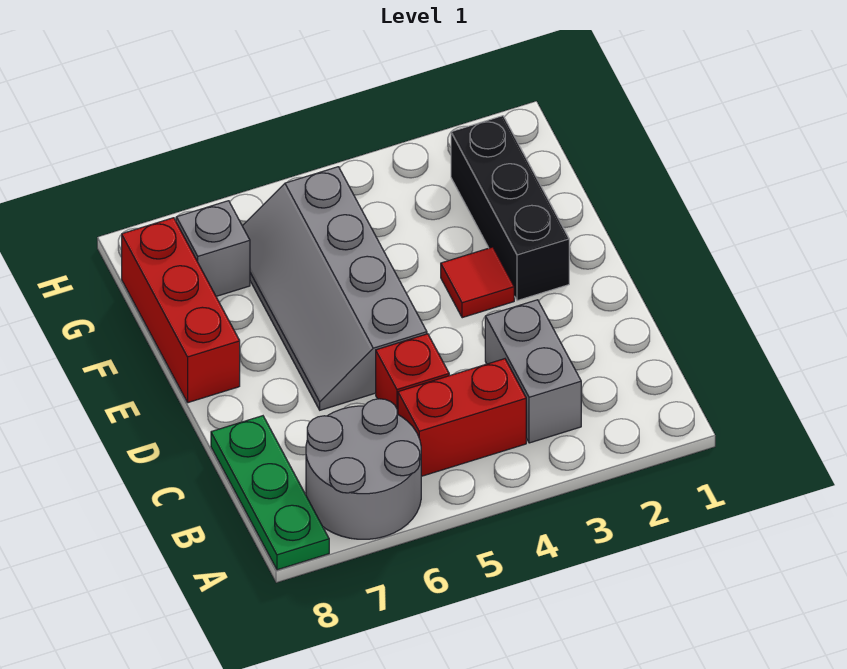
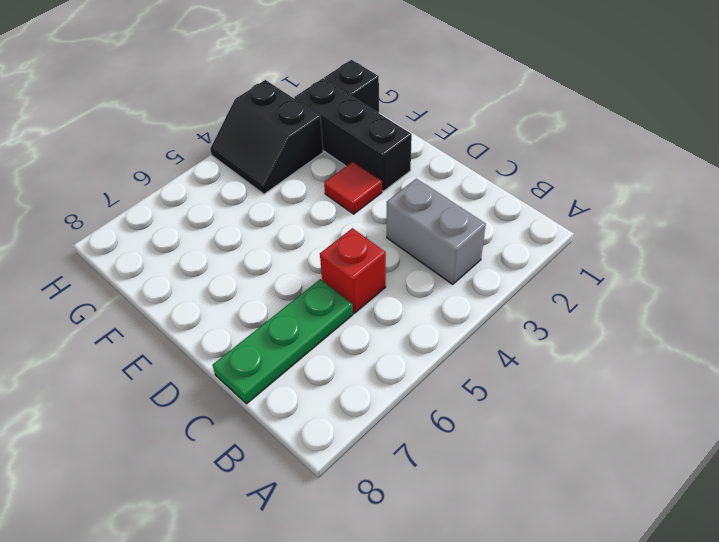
green 1x3 plate [213,279,353,404] -> green 1x3 plate turned to [211,416,329,570]
black 1x1 brick [324,60,379,113] -> none
black 2x2 slope [210,80,323,194] -> none
none -> grey 2x2 round brick [306,399,421,539]
none -> red 1x2 brick [398,359,526,476]

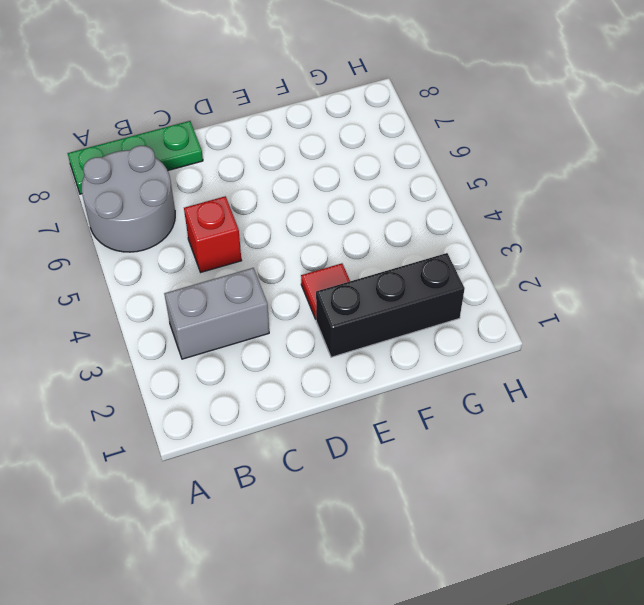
none -> red 1x2 brick [398,359,526,476]
none -> grey 2x4 slope [243,167,427,410]

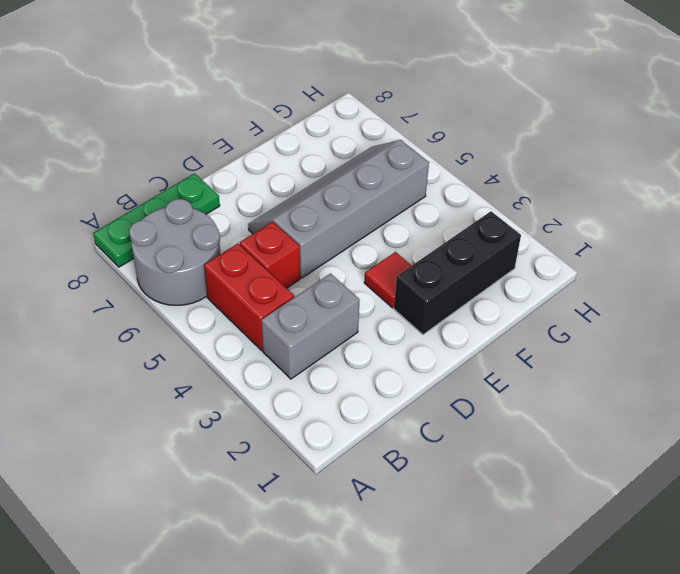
none -> red 1x3 brick [122,218,240,403]
none -> grey 1x1 brick [176,201,250,296]

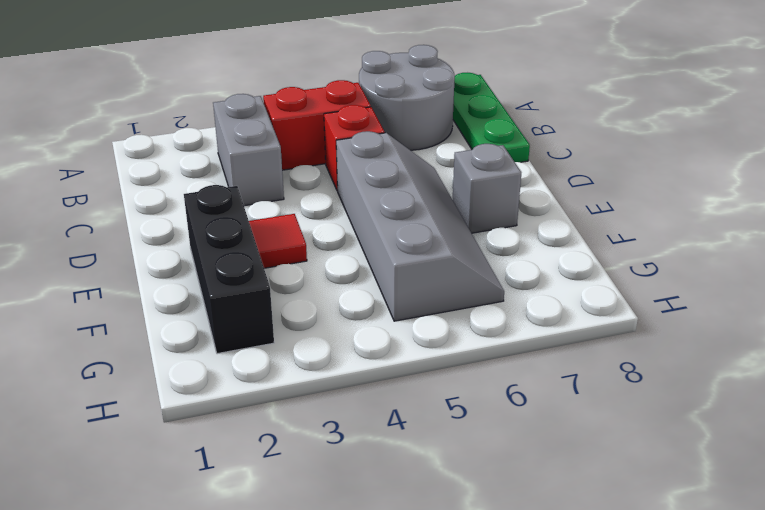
grey 1x1 brick [453,144,521,233] -> grey 1x1 brick moved to [176,201,250,296]
none -> red 1x3 brick [122,218,240,403]

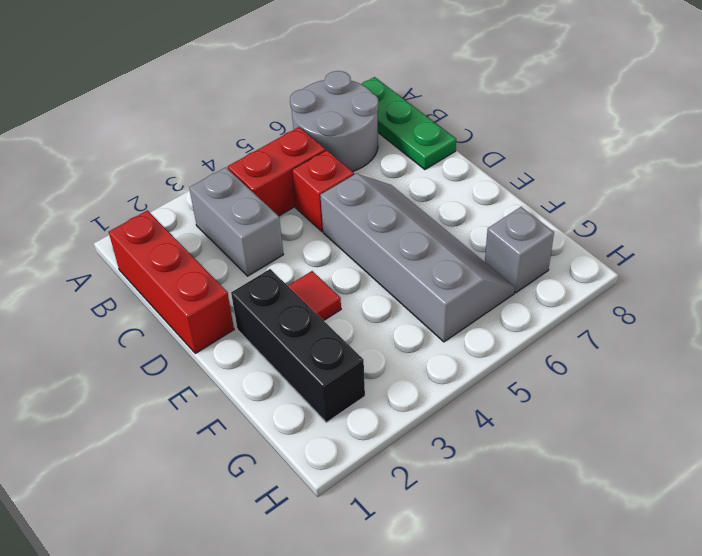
red 1x3 brick [109,210,234,353] -> red 1x3 brick moved to [122,218,240,403]

